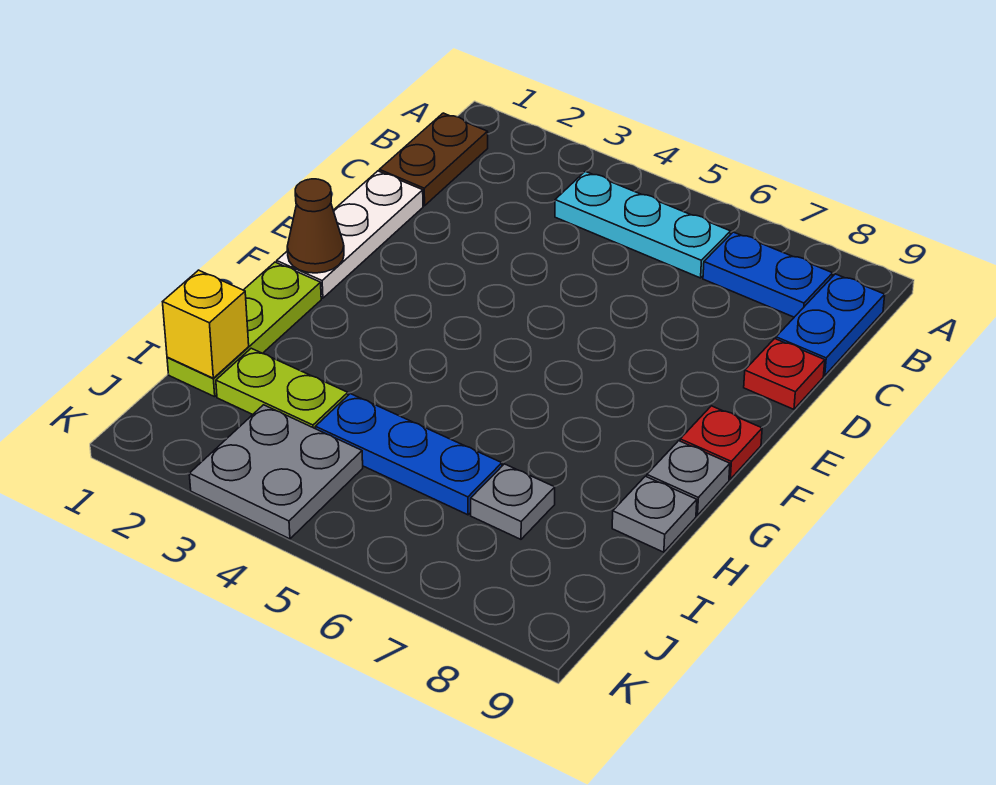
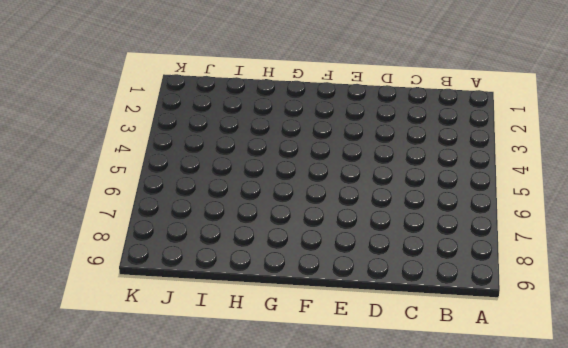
none -> brown 1x2 plate [379,113,488,206]
none -> cyan 1x3 plate [555,171,731,278]
none -> blue 1x2 plate [703,232,833,317]

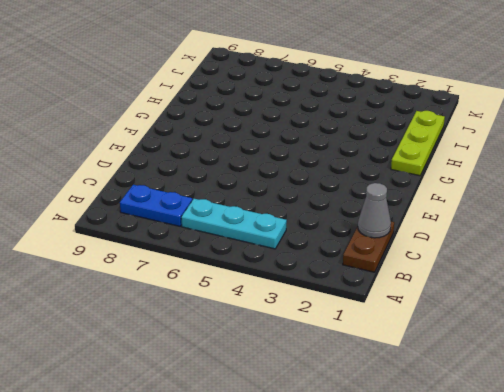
grey 1x1 cone [358,183,391,238] -> none
none -> blue 1x2 plate [776,274,885,376]
none -> white 1x3 plate [277,171,423,298]
none -> red 1x1 plate [744,339,825,409]

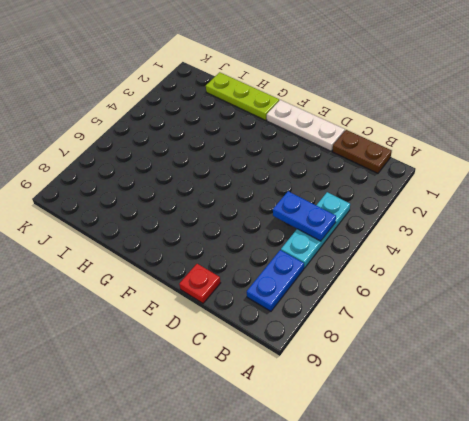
blue 1x2 plate [273,191,336,241] -> blue 1x2 plate moved to [776,274,885,376]
none -> red 1x1 plate [680,406,762,479]
none -> grey 1x1 plate [647,441,730,515]
none -> grey 1x1 plate [612,476,697,552]

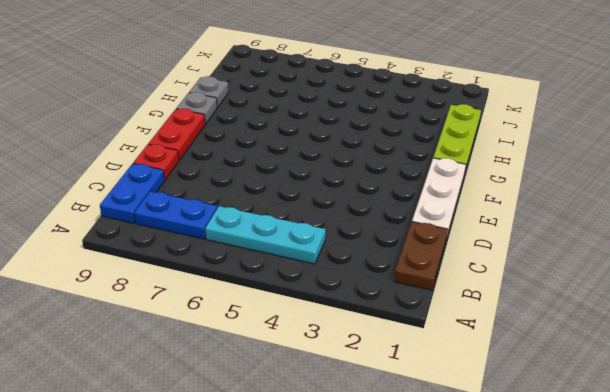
red 1x2 plate [148,108,205,160] -> red 1x1 plate [680,406,762,479]
none -> lime 1x2 plate [216,348,348,429]
none -> blue 1x3 plate [316,394,502,515]
none -> grey 1x1 plate [471,464,555,539]

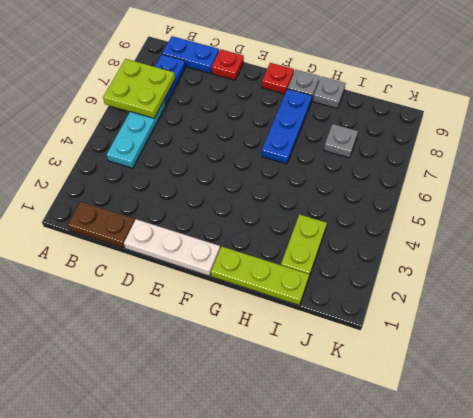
lime 2x2 plate [103,59,175,118] -> none
blue 1x3 plate [261,89,312,164] -> blue 1x3 plate moved to [316,394,502,515]
none -> grey 2x2 plate [189,405,363,539]
none -> brown 1x1 cone [287,179,344,273]
none -> yellow 1x1 brick [163,270,249,378]

